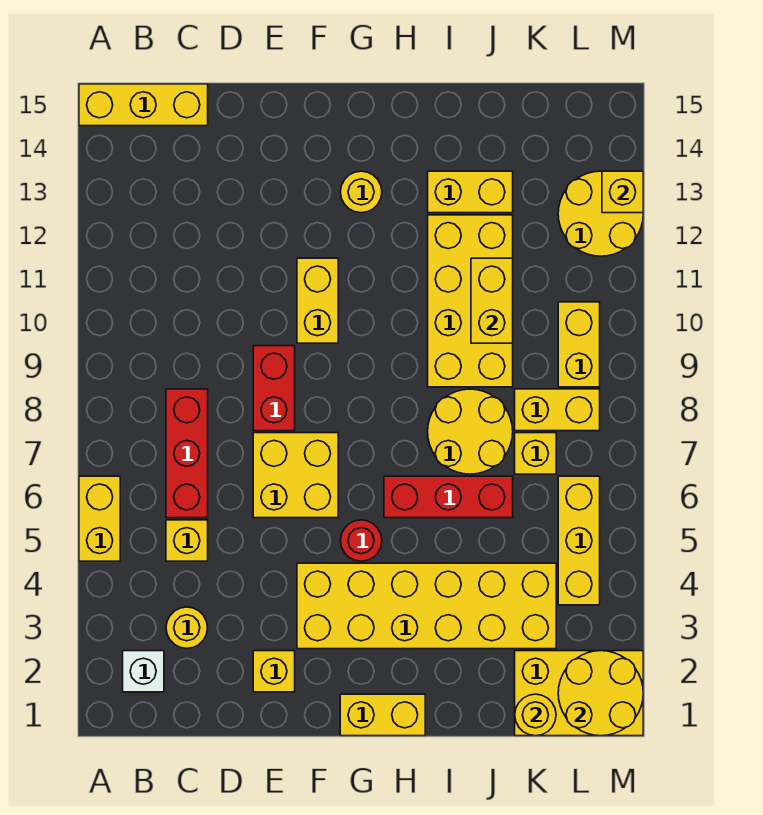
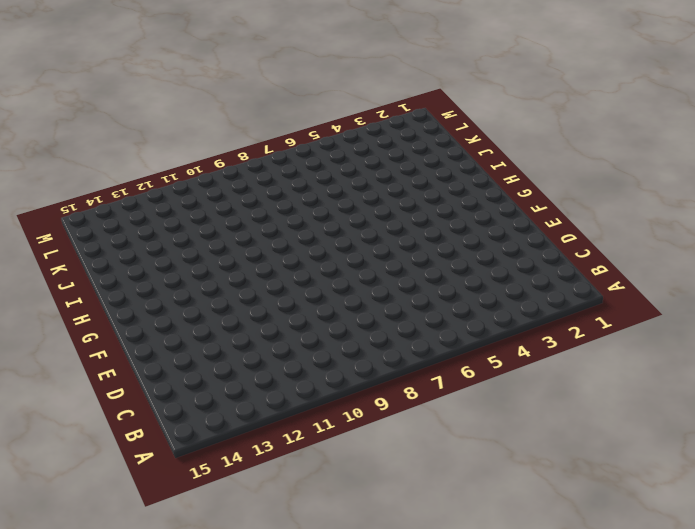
none -> yellow 1x2 brick [79,476,120,561]
none -> yellow 1x3 brick [79,84,208,126]
none -> white 1x1 brick [123,651,164,692]

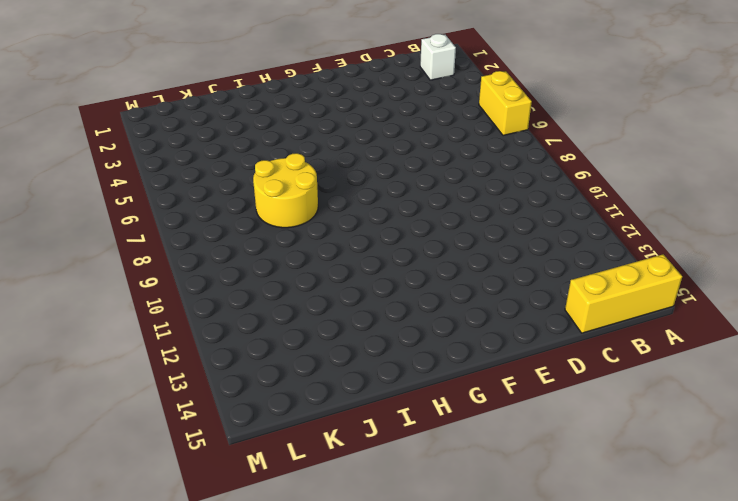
none -> yellow 1x1 round brick [166,607,208,648]
none -> yellow 1x1 brick [166,520,208,561]
none -> red 1x3 brick [166,389,208,518]

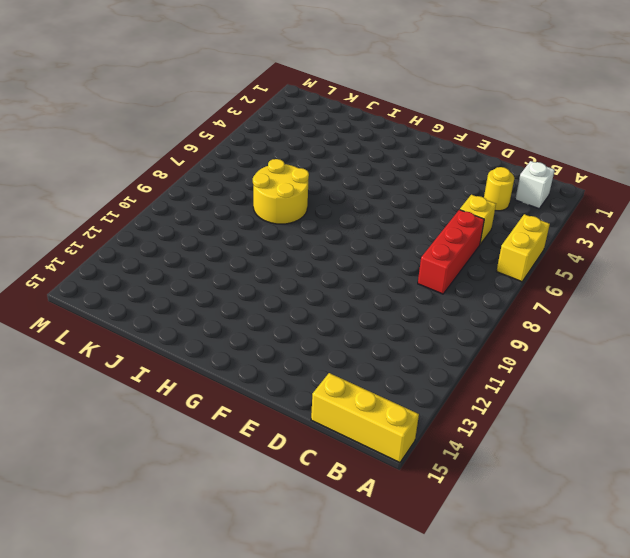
none -> yellow 1x1 brick [253,651,295,692]
none -> yellow 2x2 brick [253,433,338,518]
none -> red 1x2 brick [253,346,295,431]

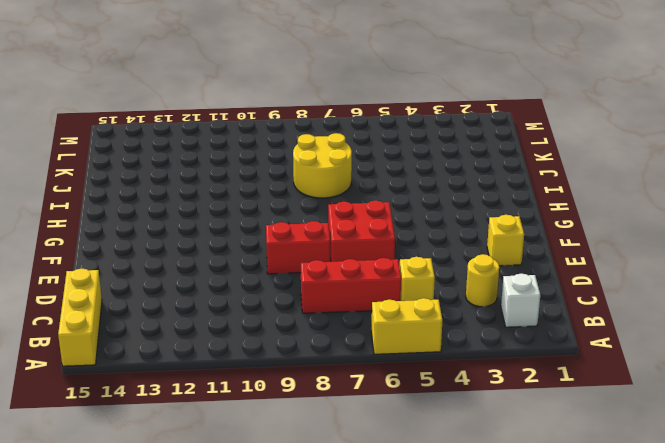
red 2x2 brick [328,201,395,262] -> yellow 2x2 brick [253,433,338,518]
none -> yellow 2x6 brick [297,563,556,649]
none -> yellow 1x2 brick [297,258,338,343]
none -> yellow 1x2 brick [340,694,425,736]

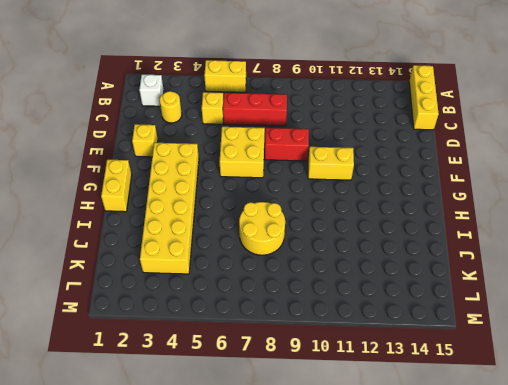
none -> red 1x1 round brick [340,520,382,561]
none -> yellow 1x1 round brick [340,171,382,213]
none -> red 1x3 brick [384,476,513,518]

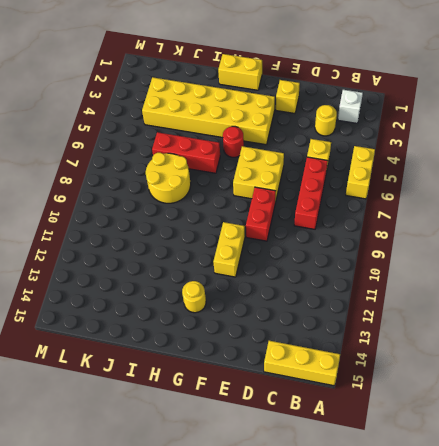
none -> yellow 2x4 brick [428,215,513,387]
none -> yellow 1x2 brick [428,171,513,213]
none -> yellow 2x3 brick [515,651,643,736]

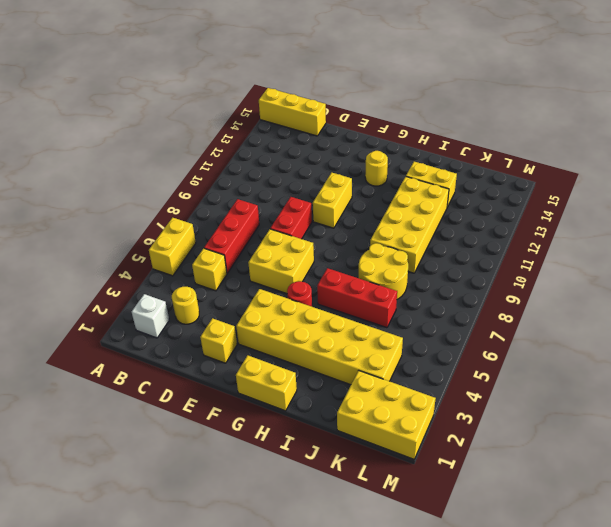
none -> yellow 1x1 brick [515,433,556,474]
none -> yellow 1x2 brick [515,389,600,431]
none -> yellow 1x3 brick [558,476,600,605]

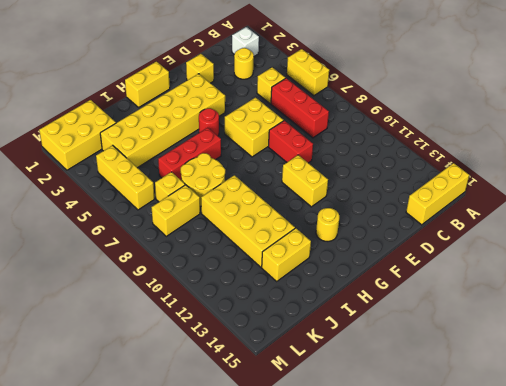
none -> yellow 1x2 brick [558,302,600,387]
none -> yellow 2x2 round brick [558,171,643,256]
none -> yellow 1x2 brick [471,258,513,343]

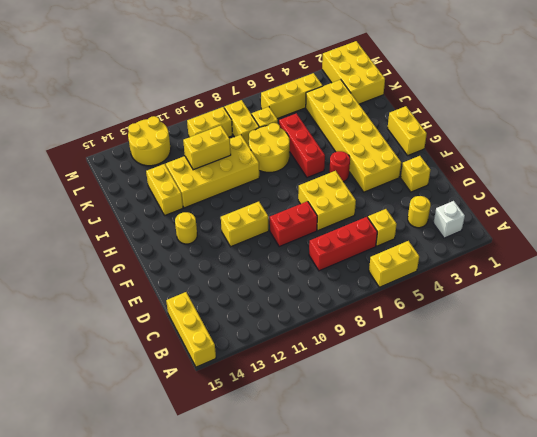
none -> yellow 1x1 round brick [515,694,556,736]
none -> yellow 2x2 round brick [558,651,643,736]
none -> yellow 1x1 brick [602,171,643,213]

